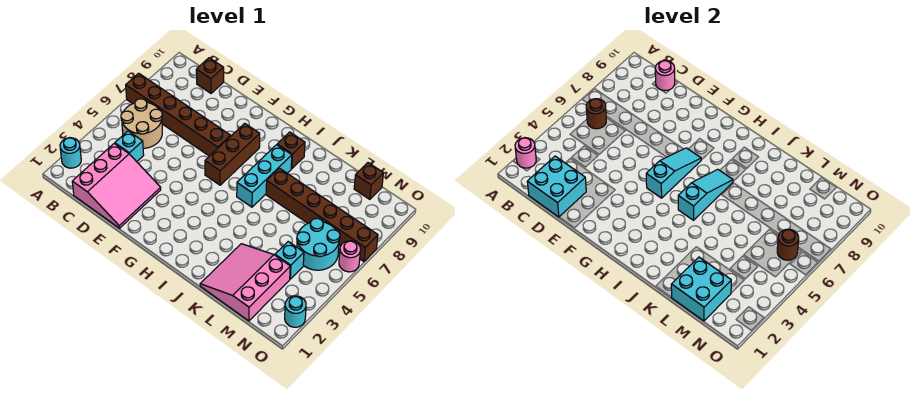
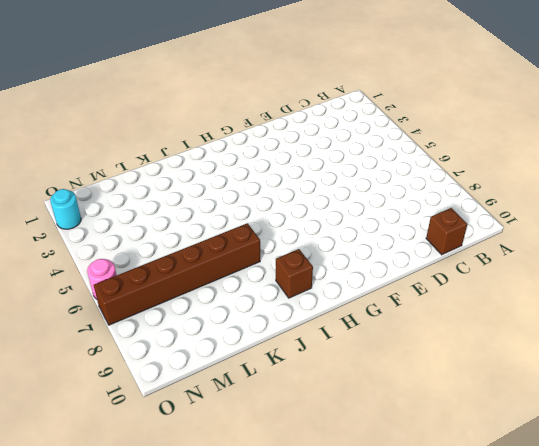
none -> cyan 1x1 round brick [60,138,81,168]
none -> brown 1x6 brick [126,73,231,156]
none -> tan 2x2 round brick [121,99,162,148]

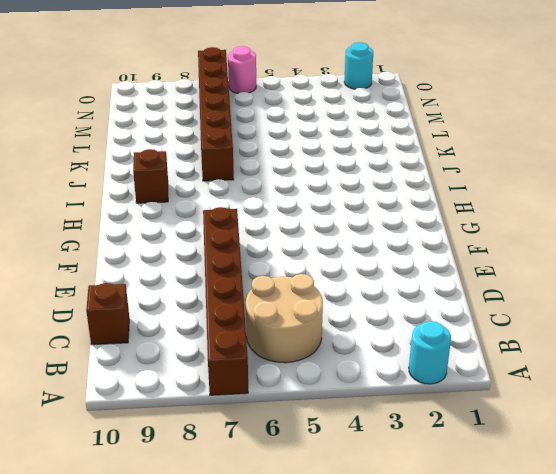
none -> pink 3x3 slope [72,144,161,228]
none -> cyan 1x1 brick [115,131,144,162]
none -> brown 1x3 brick [205,123,260,185]

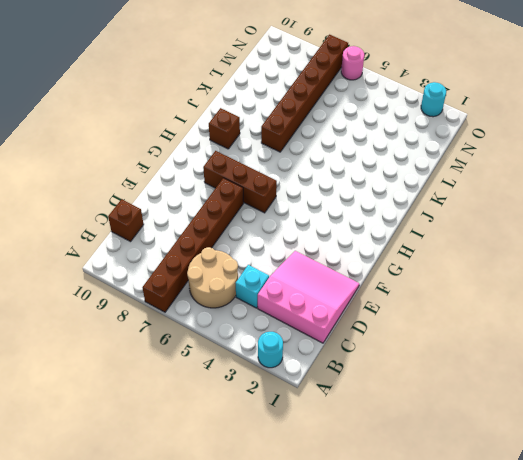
none -> cyan 1x3 brick [237,145,292,207]
none -> pink 3x3 slope [200,244,290,321]
none -> cyan 1x1 brick [275,242,304,279]

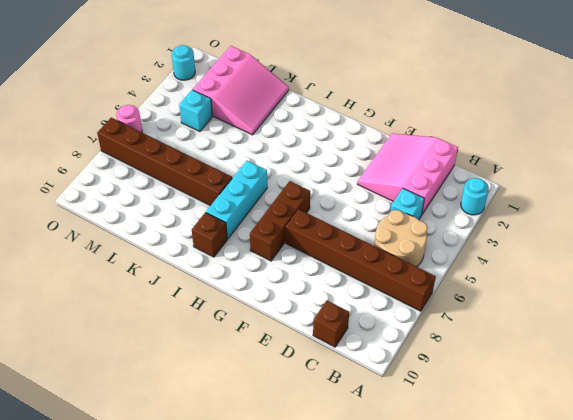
none -> cyan 2x2 round brick [297,218,340,270]
none -> brown 1x1 brick [354,163,383,199]
none -> pink 1x1 round brick [515,138,536,168]

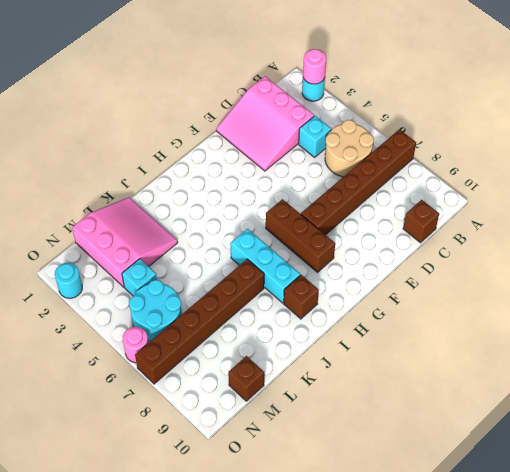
none -> brown 1x1 round brick [586,99,606,129]
none -> cyan 2x2 brick [527,156,586,217]
none -> pink 1x1 round brick [655,61,675,91]

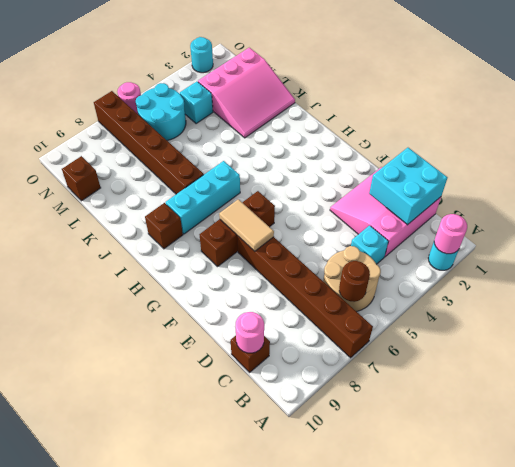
tan 1x2 tile [219,199,274,251] -> cyan 1x3 slope [646,148,701,198]
none -> cyan 1x3 slope [678,169,733,220]
none -> cyan 2x2 brick [671,257,731,321]
none -> brown 1x1 round brick [777,229,799,260]

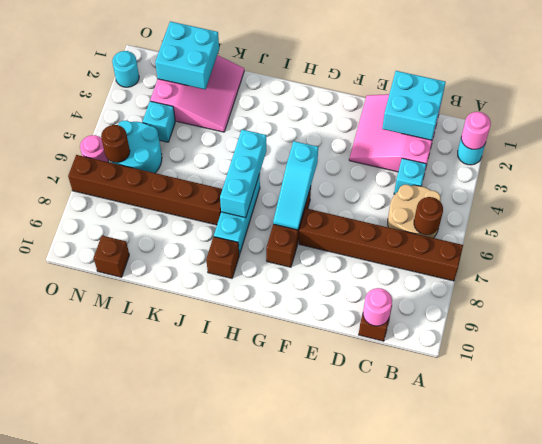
cyan 1x3 brick [220,130,266,218] -> cyan 1x3 slope [678,169,733,220]

